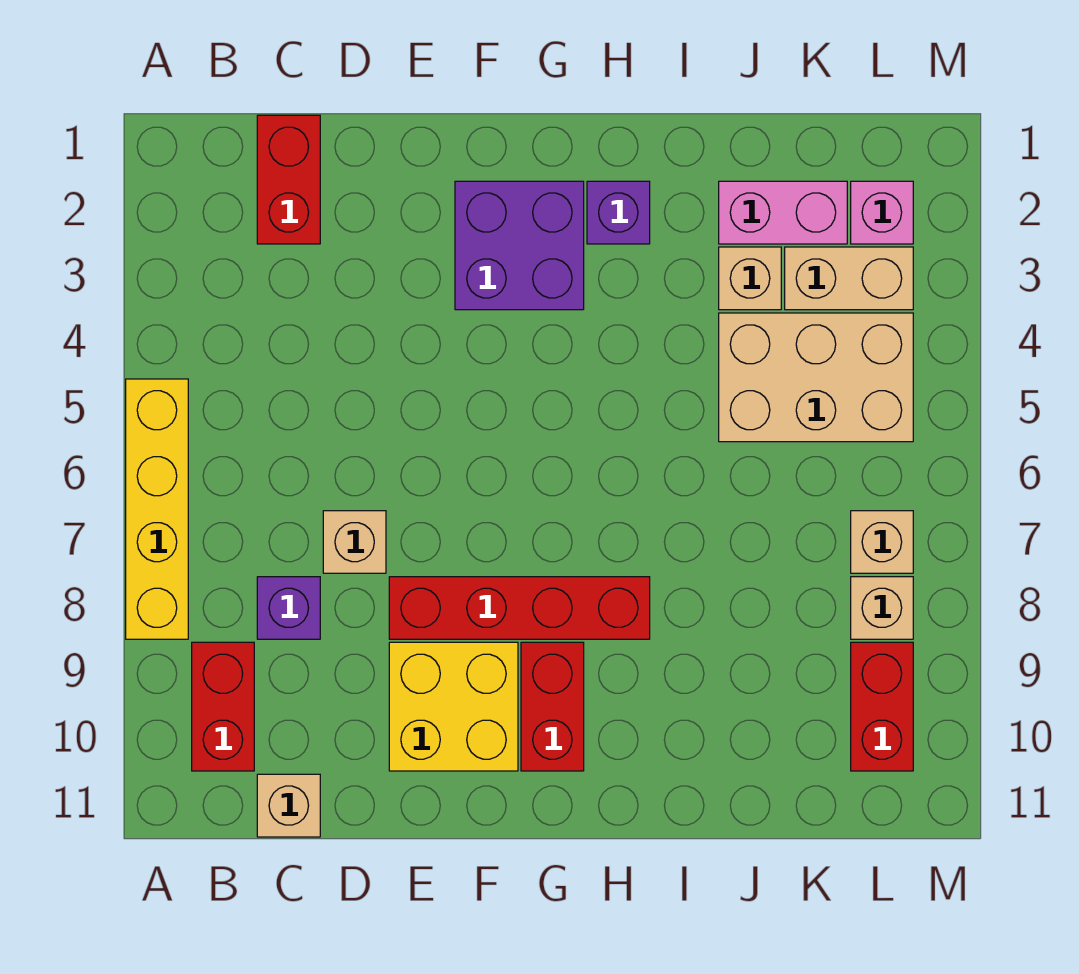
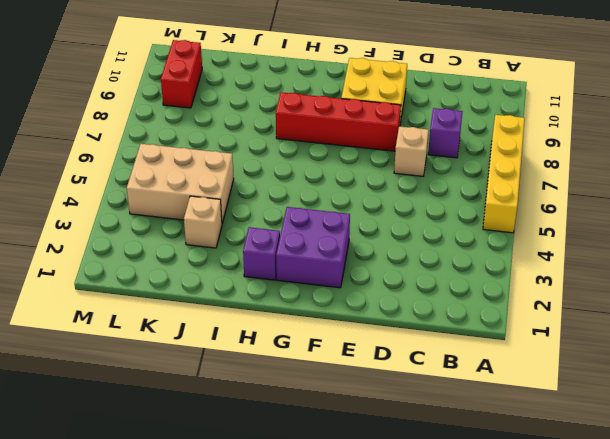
none -> red 1x2 brick [192,642,254,771]
none -> red 1x2 brick [257,115,320,244]
none -> tan 1x1 brick [257,774,320,837]

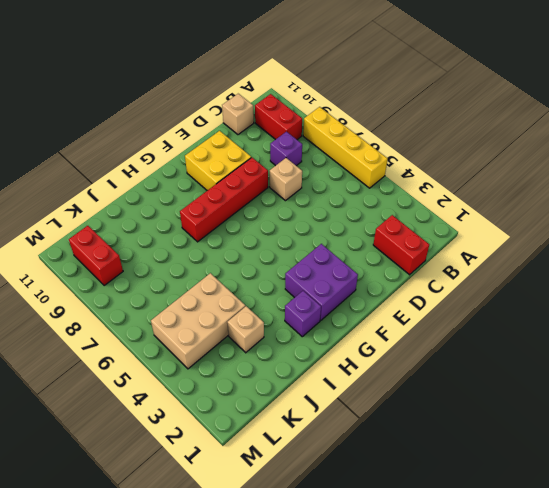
none -> red 1x2 brick [521,642,584,771]
none -> pink 1x2 brick [719,181,847,244]
none -> tan 1x2 brick [785,247,913,310]

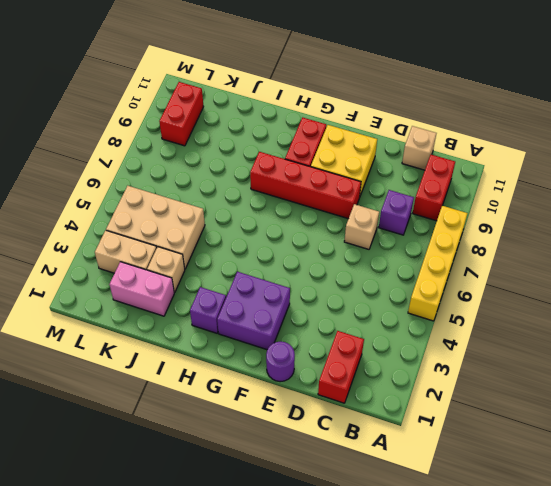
purple 1x1 round brick [266,342,295,382] -> none
none -> pink 1x1 brick [851,181,913,244]
none -> tan 1x1 brick [851,511,913,573]
none -> tan 1x1 brick [851,577,913,639]

